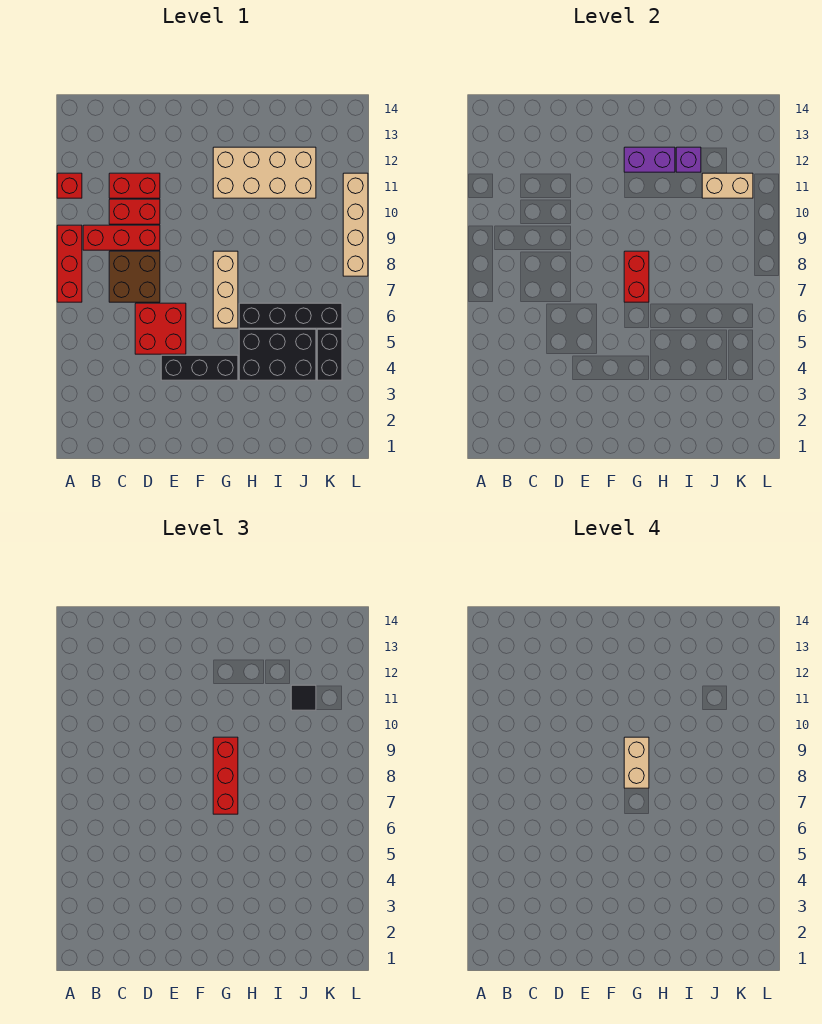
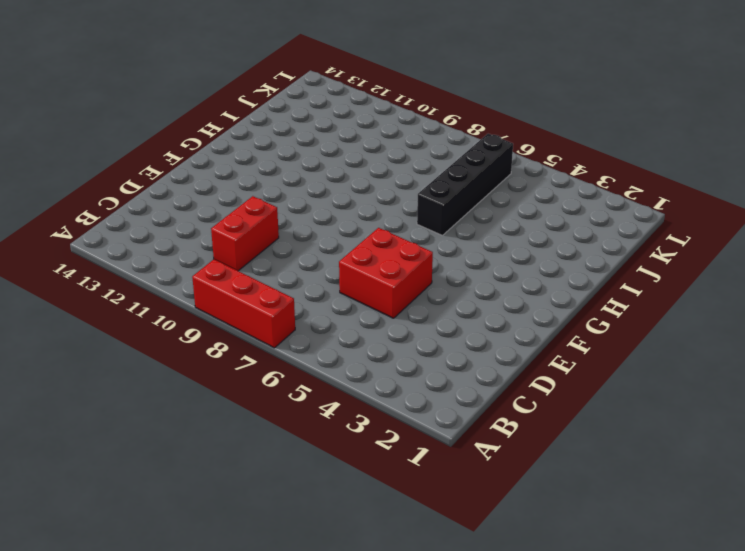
none -> red 1x1 brick [57,173,82,198]
none -> red 1x3 brick [83,225,160,250]
none -> brown 2x2 brick [109,251,160,302]

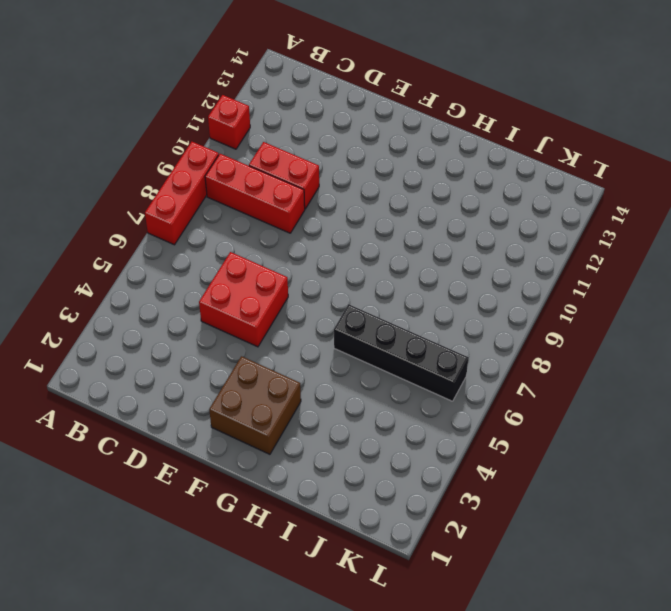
brown 2x2 brick [209,356,301,454] -> brown 2x2 brick moved to [109,251,160,302]
none -> red 1x2 brick [109,173,160,198]
none -> black 1x3 brick [161,355,238,380]
none -> tan 1x3 brick [213,251,238,328]

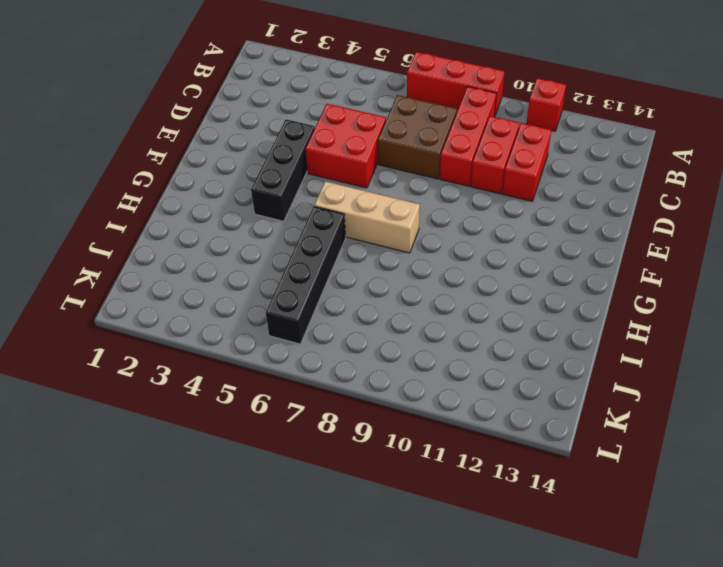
none -> tan 2x4 brick [213,147,316,198]
none -> black 2x3 brick [239,329,316,380]
none -> black 1x2 brick [317,329,342,380]

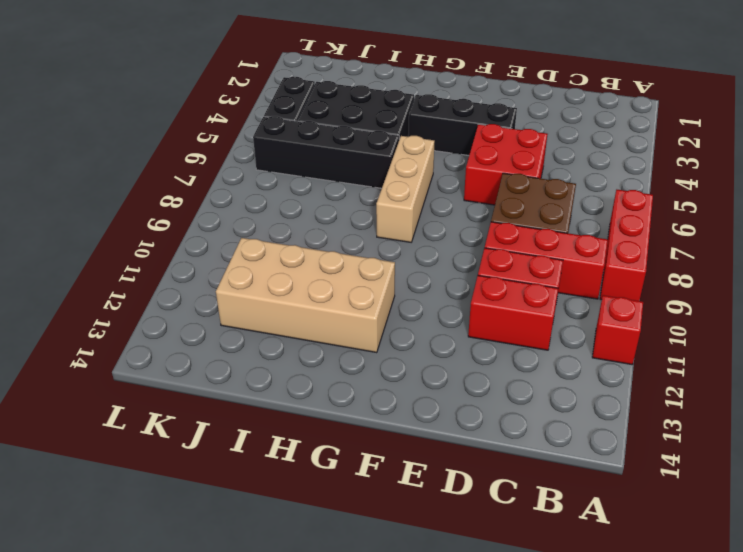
none -> tan 1x4 brick [343,173,368,276]
none -> red 1x2 brick [624,251,649,302]
none -> purple 1x2 brick [624,147,675,172]

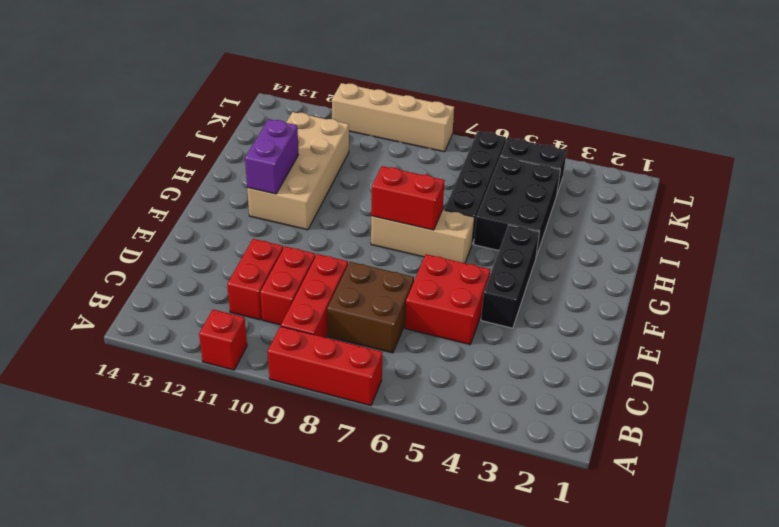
none -> purple 1x1 brick [676,147,701,172]
none -> tan 1x2 brick [702,173,753,198]
none -> red 1x3 brick [213,737,238,814]

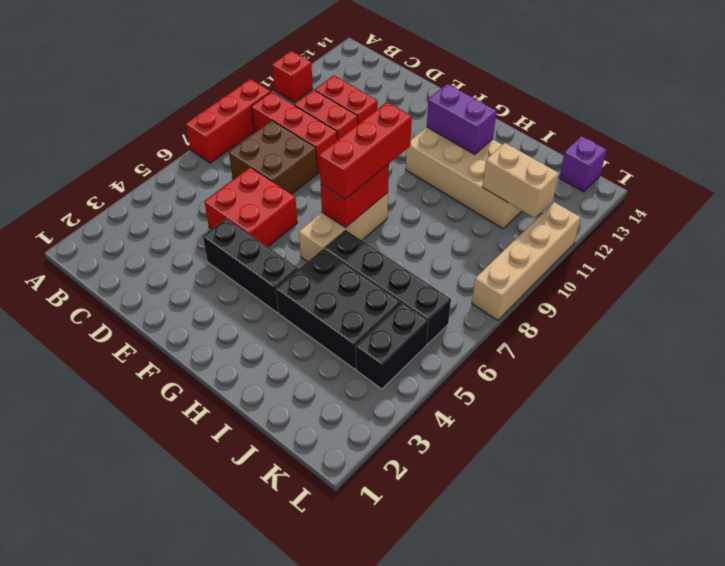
purple 1x1 brick [559,136,607,192] -> purple 1x1 brick moved to [676,147,701,172]
none -> black 1x1 tile [291,685,316,710]
none -> tan 1x2 brick [624,737,649,788]

